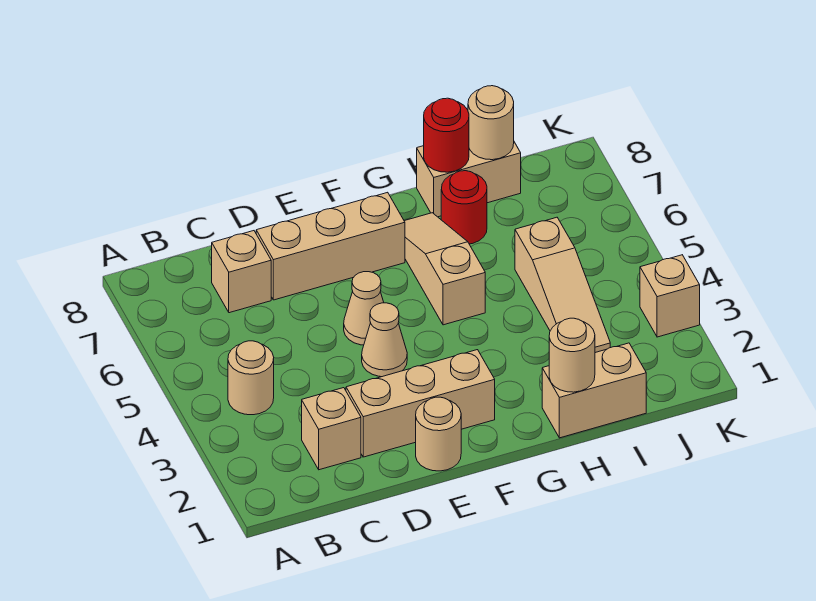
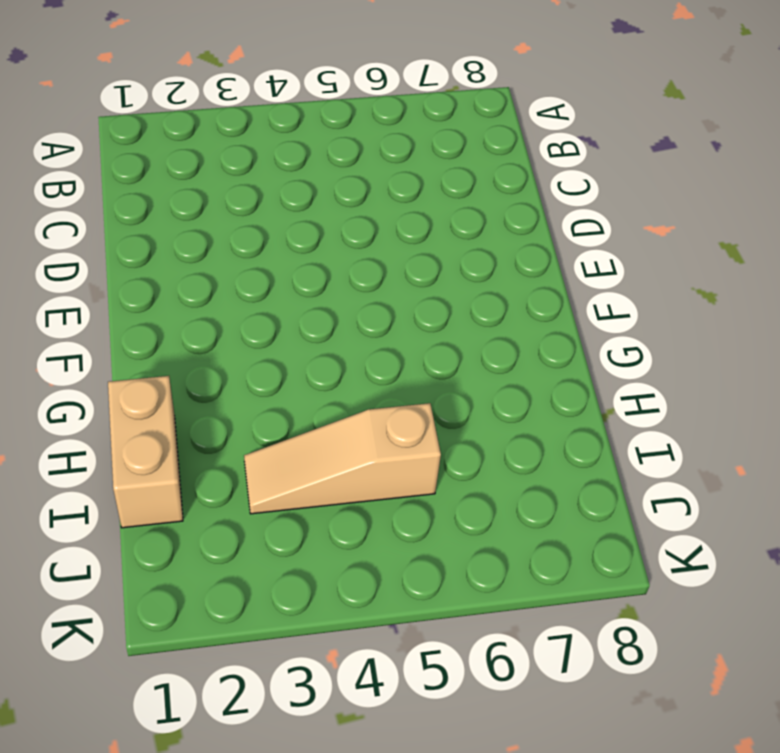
none -> tan 1x1 round brick [228,341,274,415]
none -> tan 1x1 brick [302,388,361,470]
none -> tan 1x1 brick [212,231,271,313]

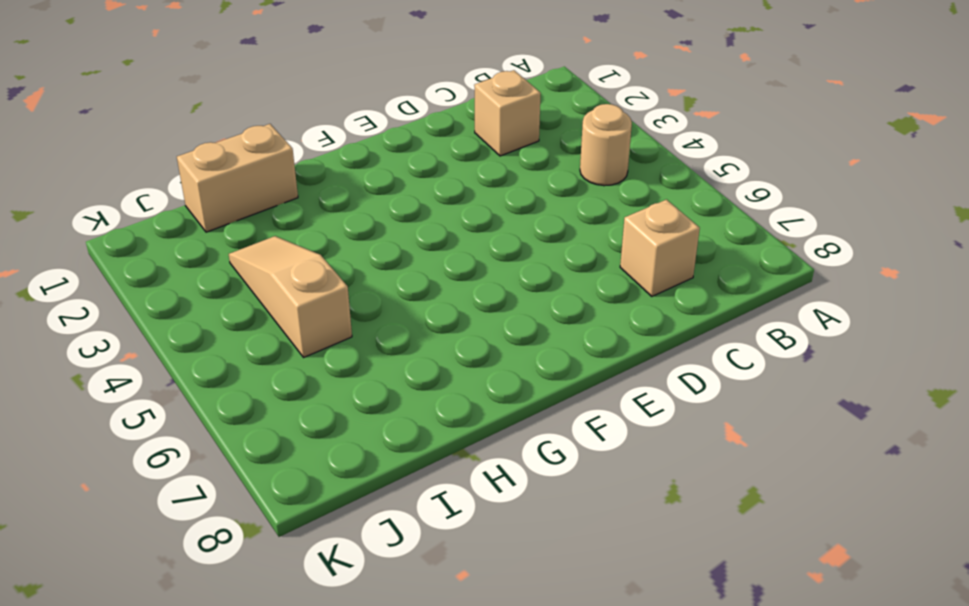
none -> tan 1x3 brick [346,350,495,457]
none -> tan 1x3 brick [256,192,405,300]
none -> tan 1x1 round brick [416,397,461,471]

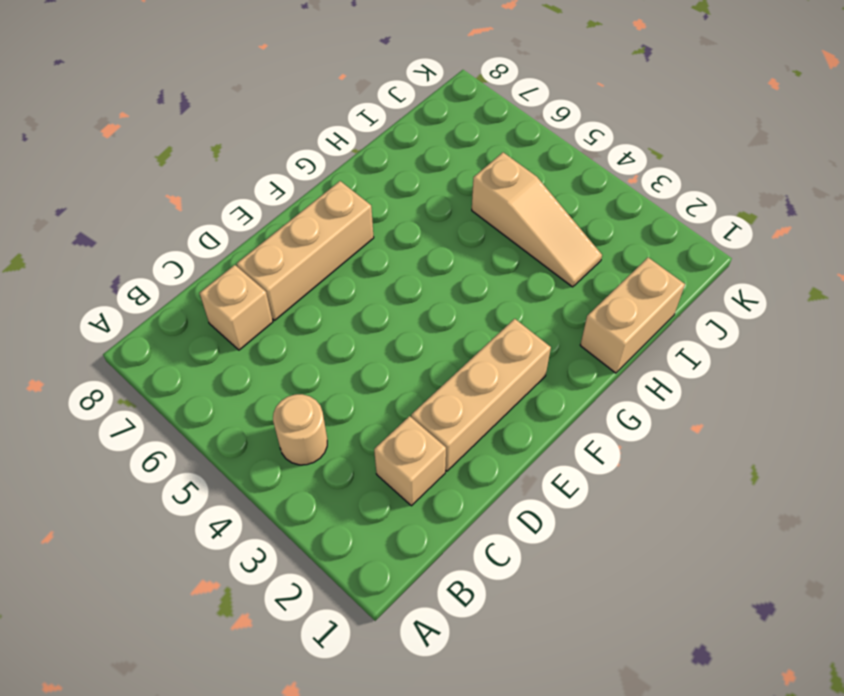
none -> tan 1x1 round brick [416,397,461,471]
none -> tan 1x1 cone [362,303,407,377]
none -> tan 1x1 cone [344,272,384,345]

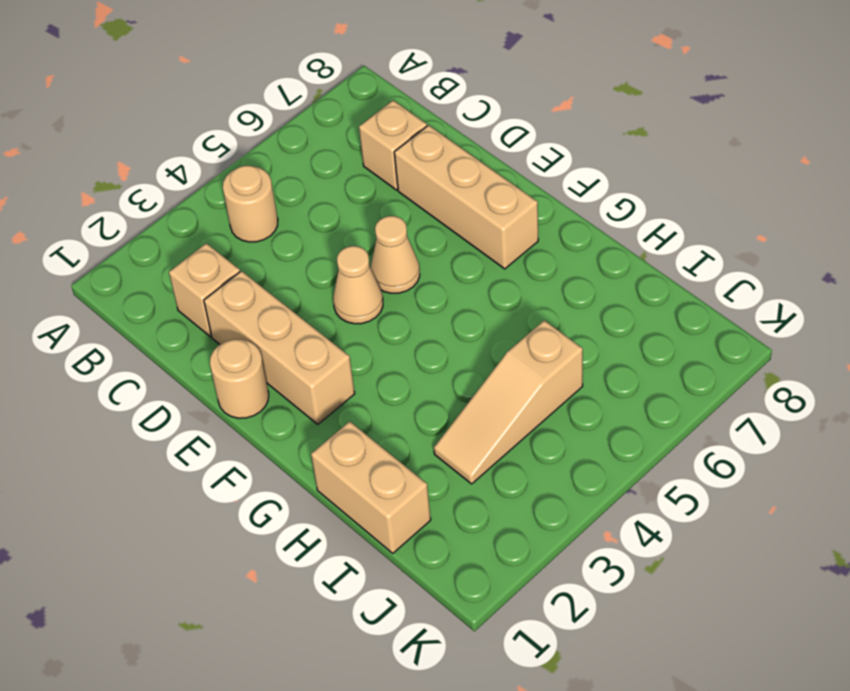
none -> tan 1x3 slope [404,213,485,325]
none -> red 1x1 round brick [441,171,487,244]
none -> tan 1x2 brick [417,142,521,217]

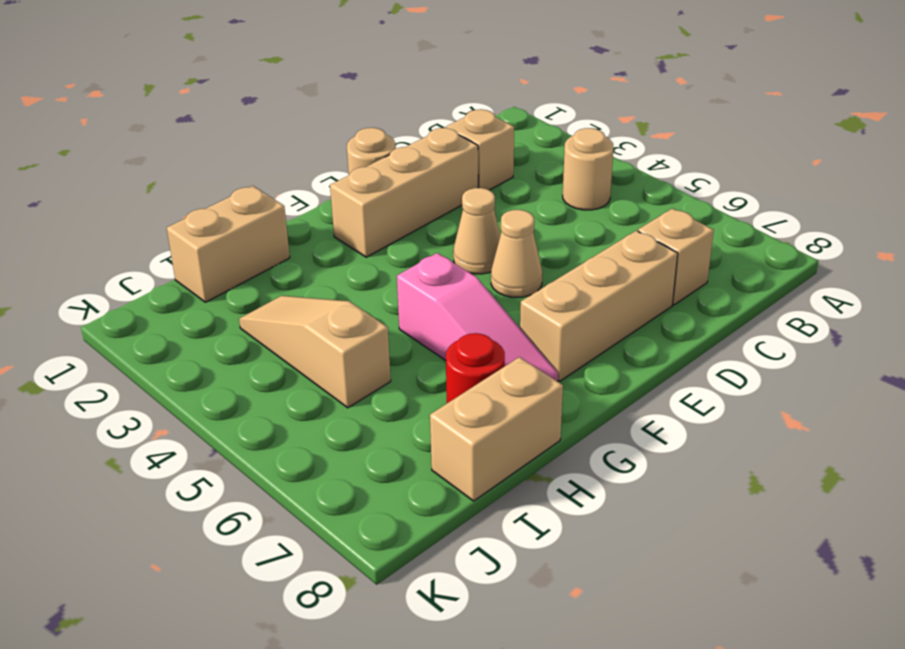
pink 1x3 slope [397,253,558,381] -> tan 1x3 slope [404,213,485,325]
none -> tan 1x1 brick [640,255,700,337]
none -> tan 1x1 round brick [549,318,595,392]
none -> red 1x1 round brick [424,98,469,172]

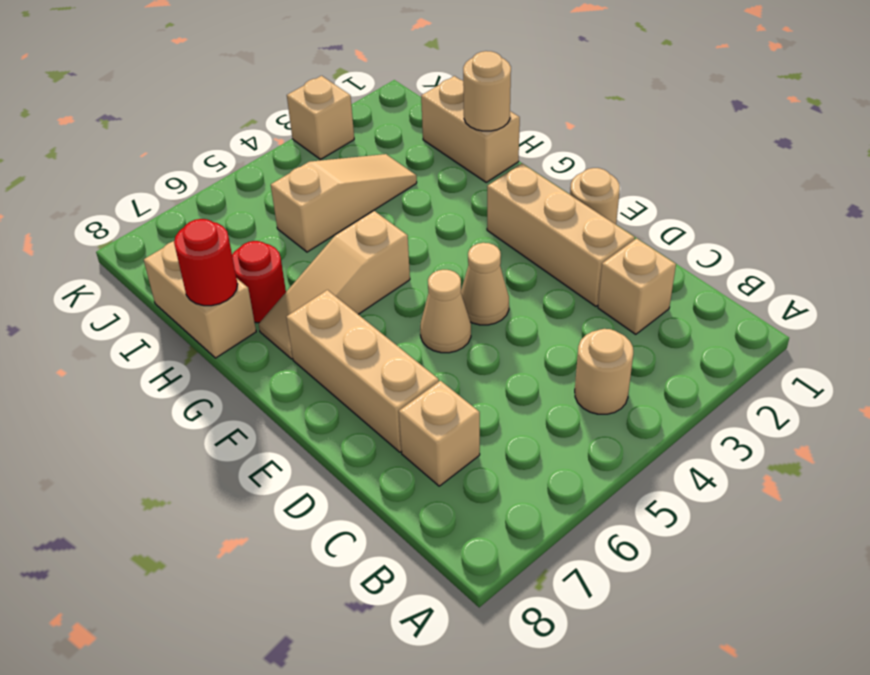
none -> tan 1x1 round brick [468,86,514,160]

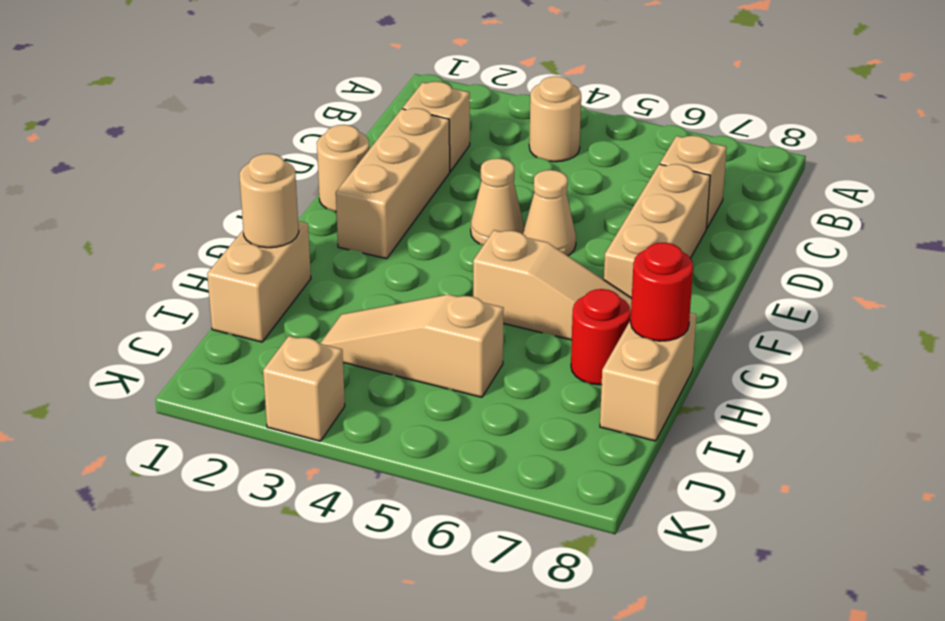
none -> tan 1x1 round brick [468,86,514,160]

